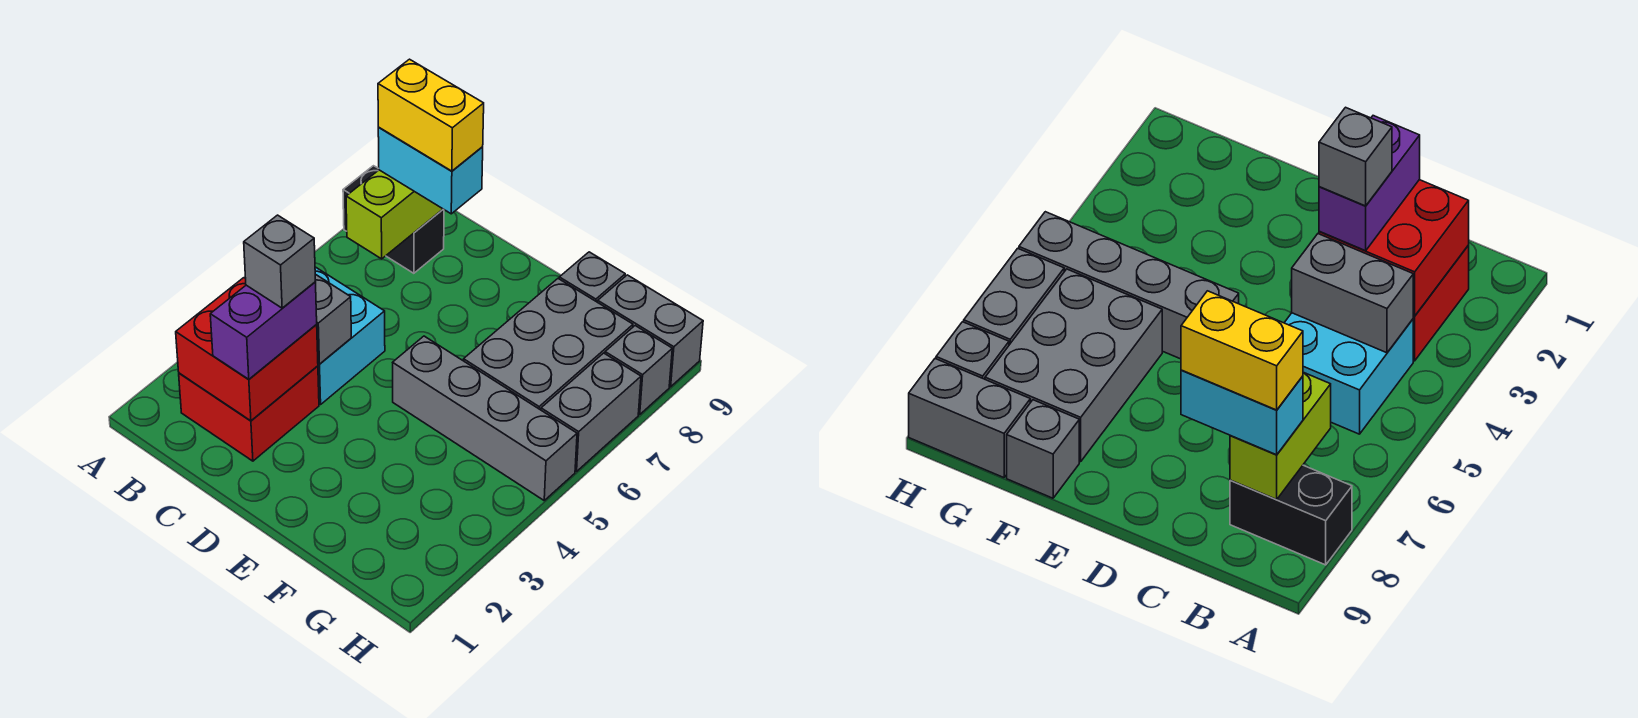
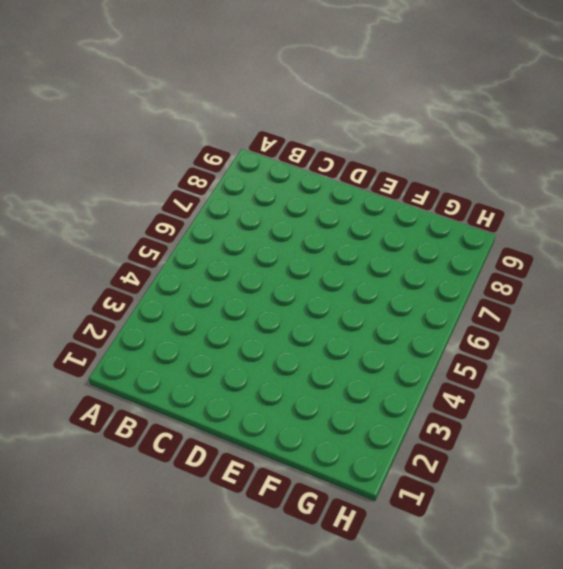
none -> black 1x2 brick [343,166,444,273]
none -> red 2x2 brick [179,366,319,461]
none -> cyan 2x2 brick [315,267,385,404]

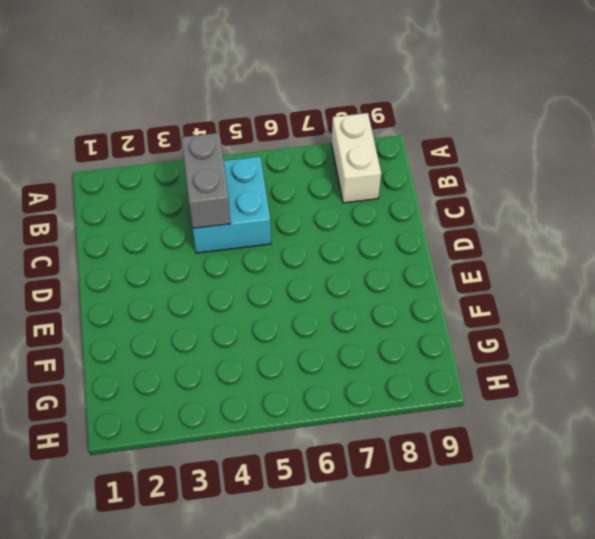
white 1x2 brick [331,113,381,203] -> black 1x2 brick [343,166,444,273]
none -> red 2x2 brick [179,366,319,461]
none -> grey 1x4 brick [393,336,577,500]
none -> grey 2x3 brick [463,279,633,410]

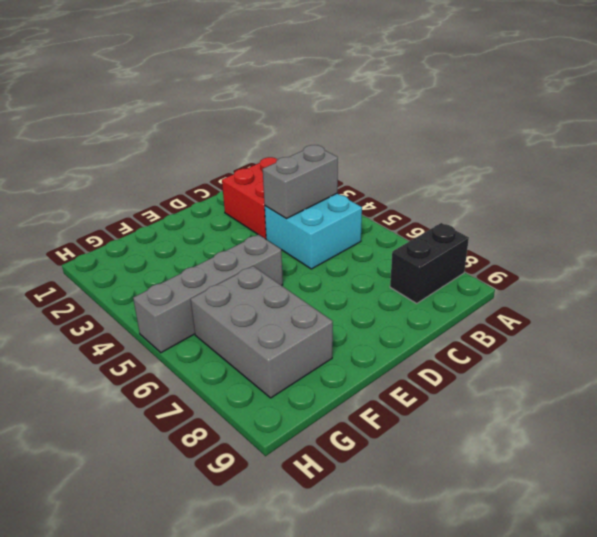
none -> grey 1x1 brick [559,252,625,302]
none -> grey 1x2 brick [598,275,703,387]
none -> grey 1x2 brick [541,353,641,471]

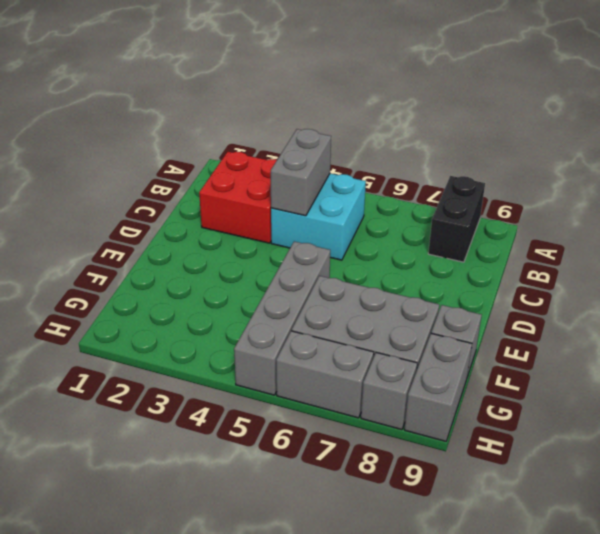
none -> red 2x2 brick [176,278,318,421]
none -> lime 1x2 brick [346,170,443,259]
none -> cyan 1x2 brick [378,128,483,214]

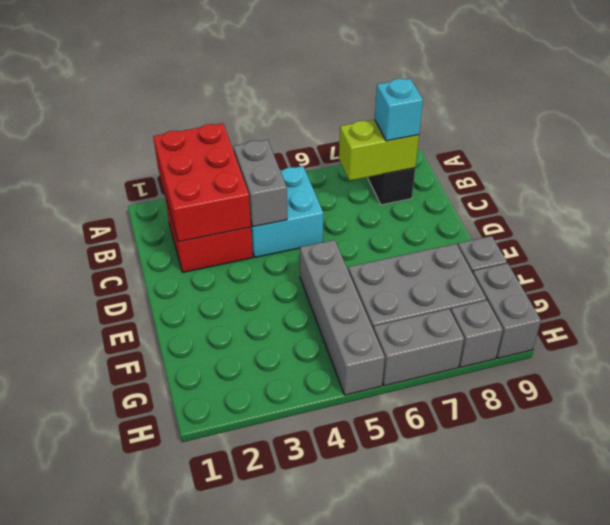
red 2x3 brick [153,123,251,242] -> red 2x2 brick [176,278,318,421]
cyan 1x1 brick [375,79,423,141] -> cyan 1x2 brick [378,128,483,214]
none -> purple 1x2 brick [210,282,317,379]
none -> yellow 1x2 brick [378,59,484,171]
none -> grey 1x1 brick [244,215,316,308]

